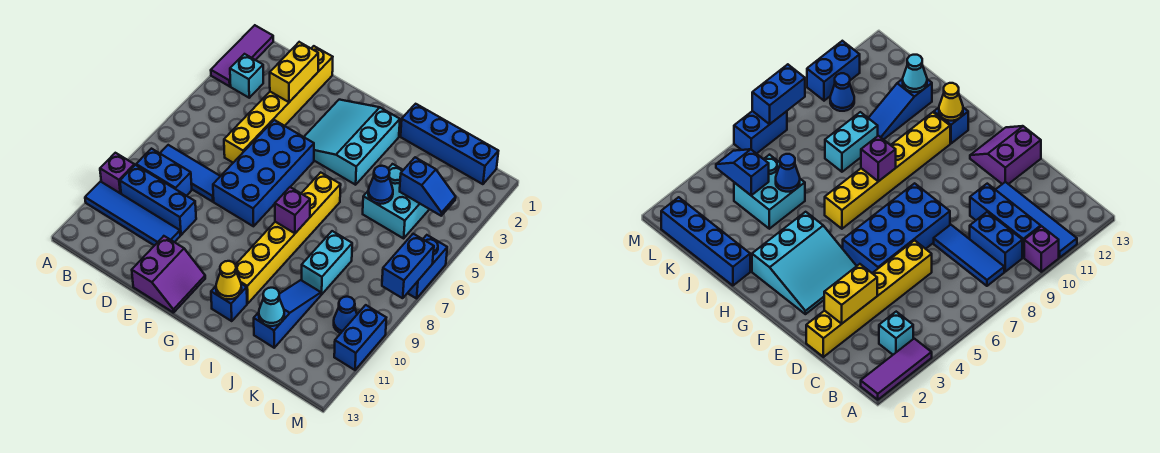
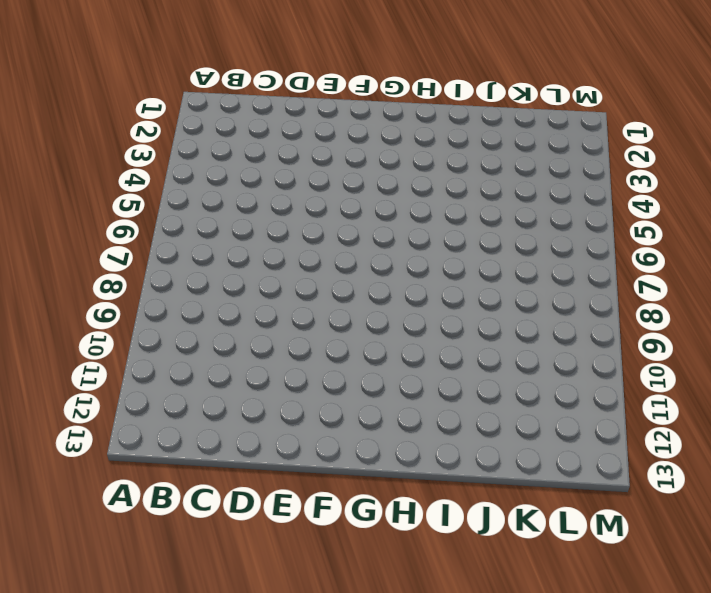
none -> purple 1x3 tile [211,25,273,86]
none -> purple 1x1 brick [100,153,135,194]
none -> blue 1x4 tile [85,182,180,246]

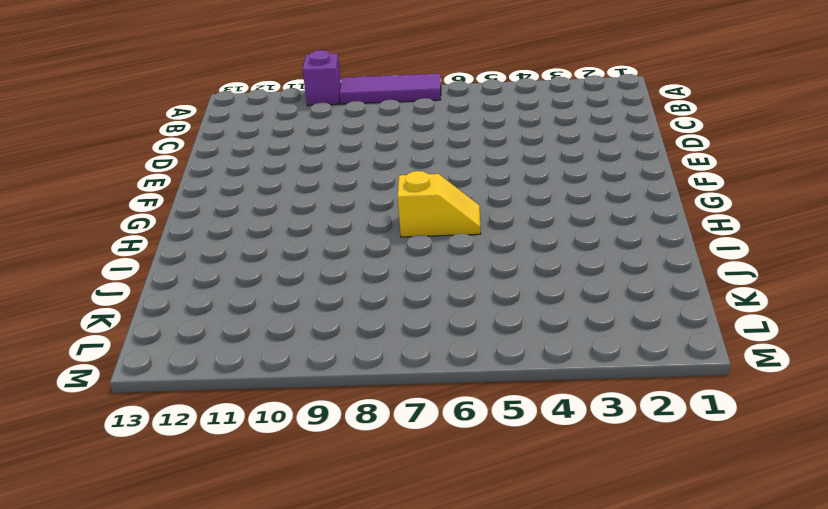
purple 1x3 tile [340,73,441,104] -> purple 1x3 tile moved to [211,25,273,86]
yellow 1x2 slope [398,171,481,237] -> yellow 1x6 brick [236,172,341,304]
none -> blue 1x4 tile [85,182,180,246]
none -> cyan 1x1 brick [230,54,263,98]
none -> blue 1x3 tile [160,145,220,202]

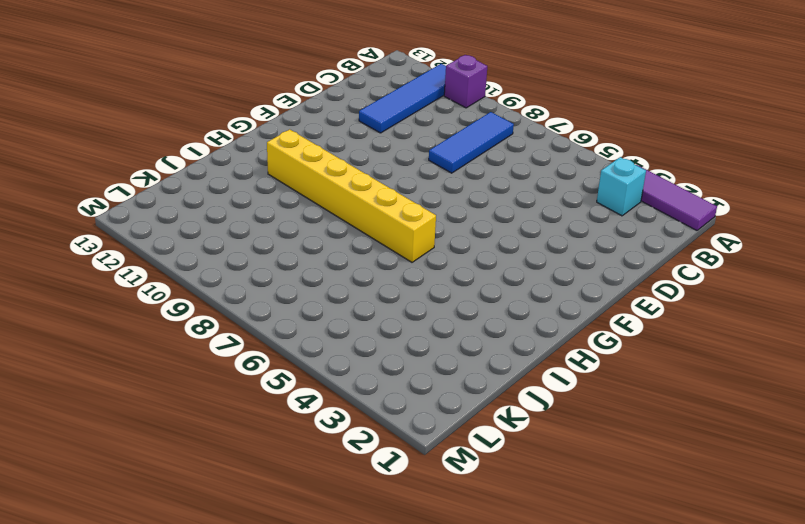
none -> blue 1x2 brick [136,149,192,196]
none -> blue 1x3 brick [120,165,196,235]
none -> yellow 1x6 brick [224,46,333,163]

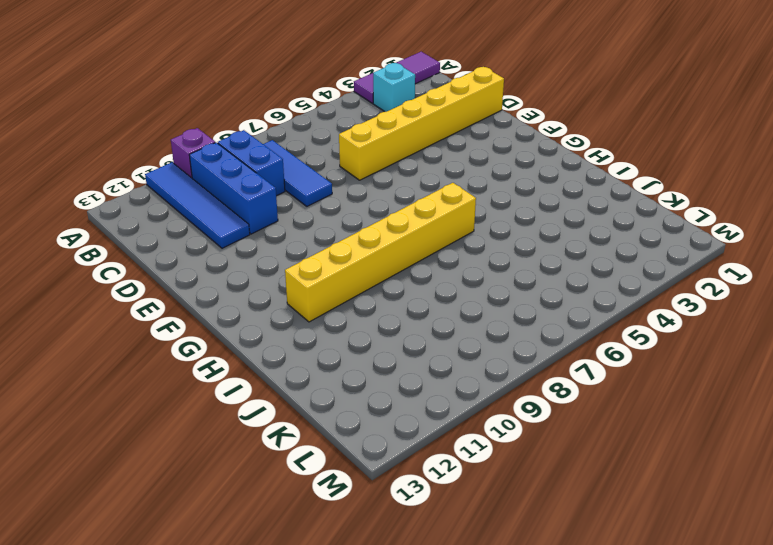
none -> blue 2x4 brick [213,120,314,226]
none -> purple 2x2 slope [132,236,205,313]
none -> cyan 3x3 slope [304,100,400,185]

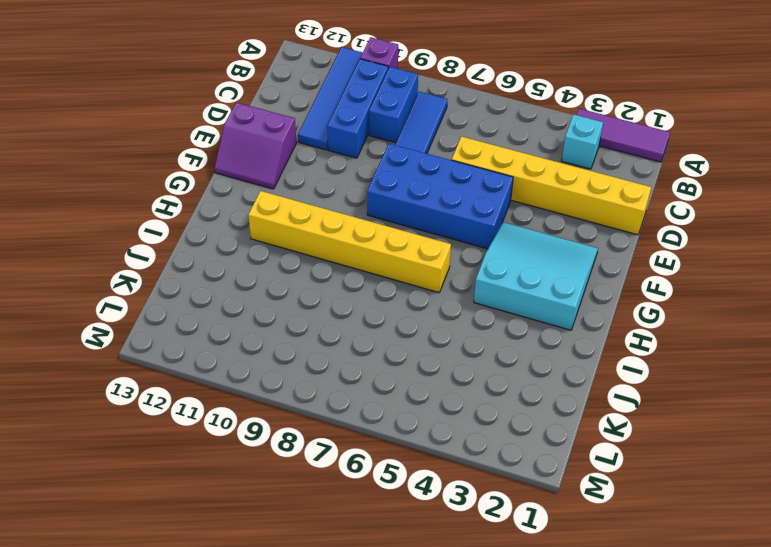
none -> blue 1x1 brick [211,284,247,321]
none -> blue 1x4 brick [401,104,498,184]
none -> cyan 2x2 brick [363,164,429,238]

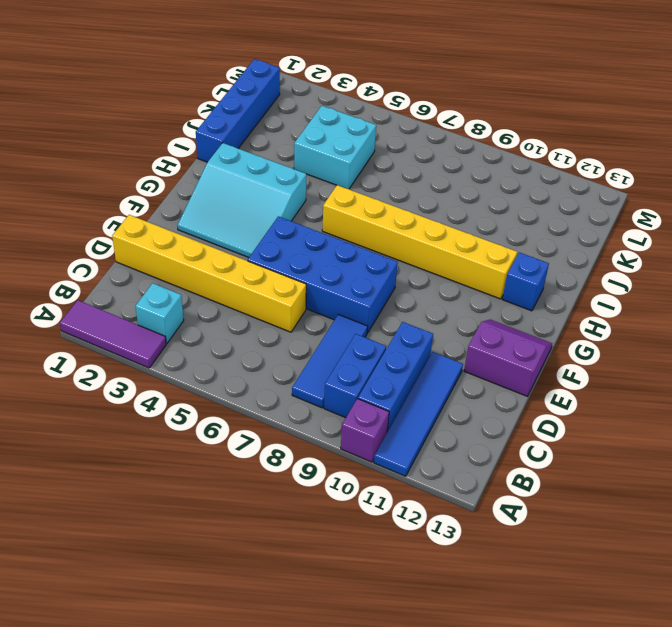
none -> cyan 1x2 brick [302,231,352,294]
none -> blue 1x3 slope [254,280,321,348]
none -> blue 1x1 cone [334,297,357,333]

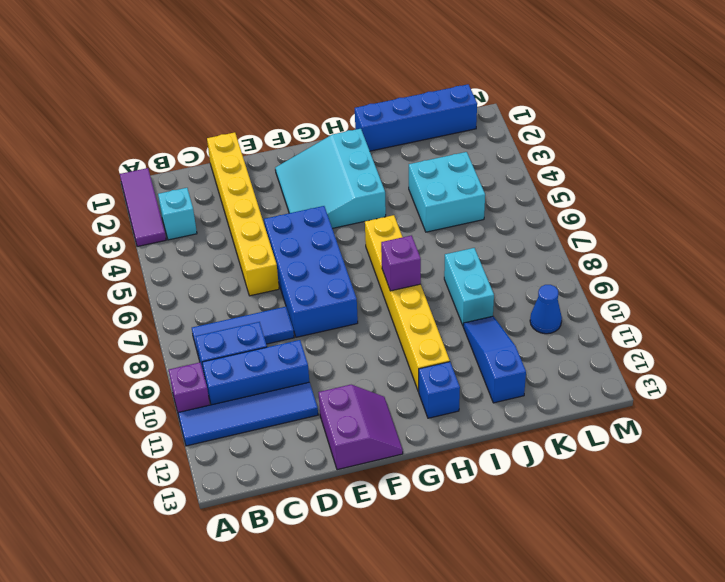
none -> blue 1x2 brick [408,235,447,298]
none -> blue 1x2 brick [334,305,386,370]
none -> yellow 1x2 brick [270,42,318,102]

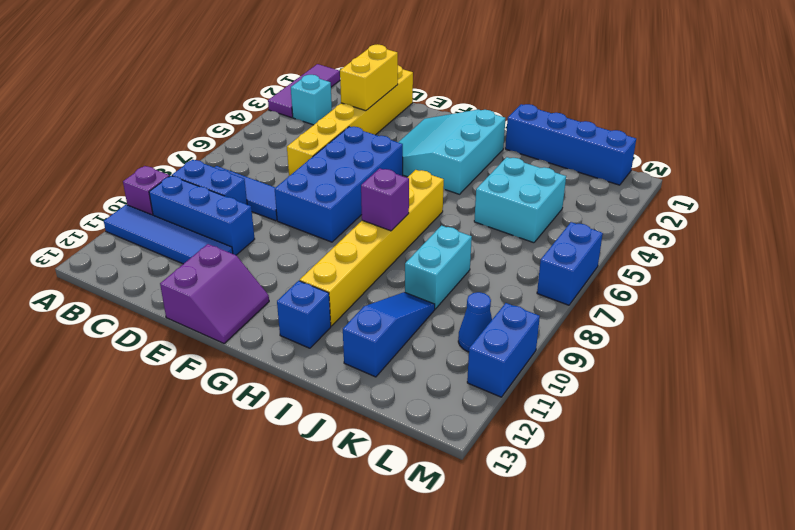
none -> yellow 1x1 cone [216,261,242,299]
none -> blue 1x1 cone [368,166,393,204]
none -> cyan 1x1 cone [259,288,284,326]

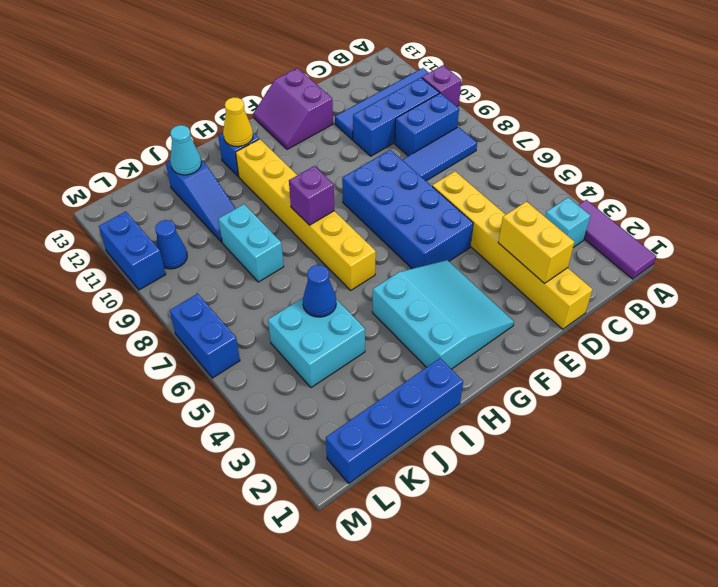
none -> blue 1x2 slope [400,157,456,216]
none -> blue 1x2 brick [382,234,434,298]

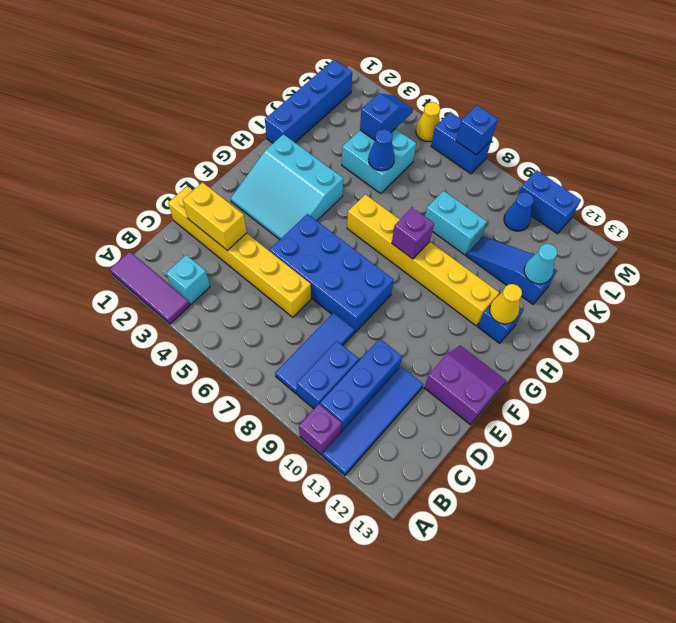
yellow 1x1 cone [416,102,440,142] -> none
blue 1x1 brick [456,105,498,155] -> blue 1x2 brick [382,234,434,298]

